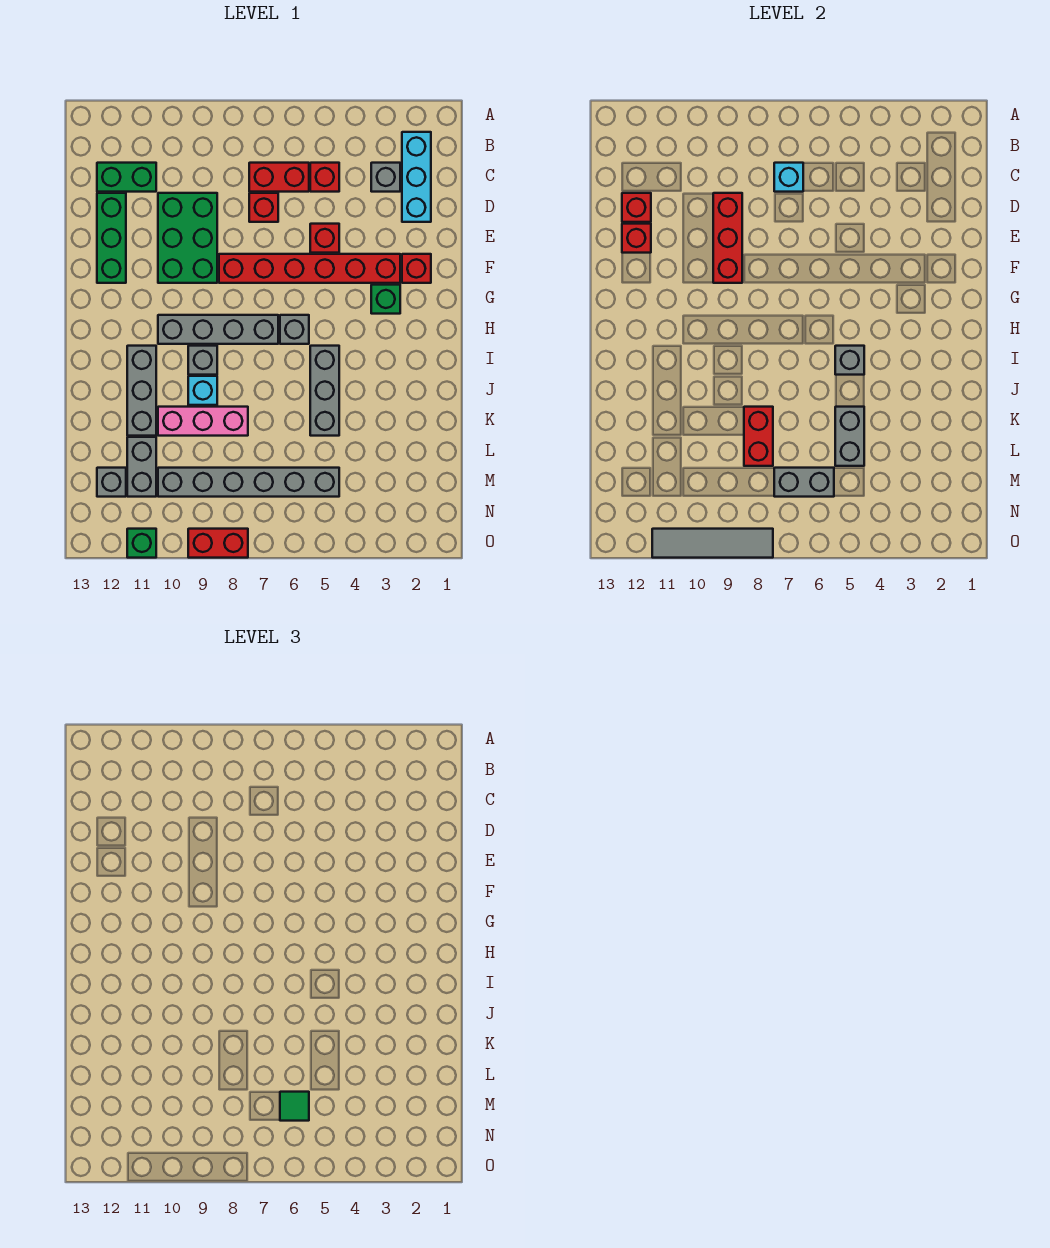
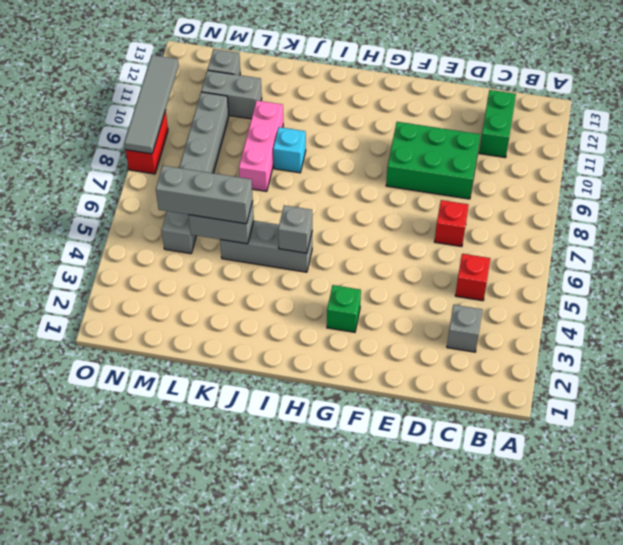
grey 1x3 brick [156,166,253,224] -> grey 1x3 brick moved to [127,346,156,436]
none -> cyan 1x3 brick [402,132,431,222]
none -> red 1x2 brick [249,163,309,192]
none -> green 1x3 brick [97,193,126,283]
none -> red 1x1 brick [310,224,339,253]

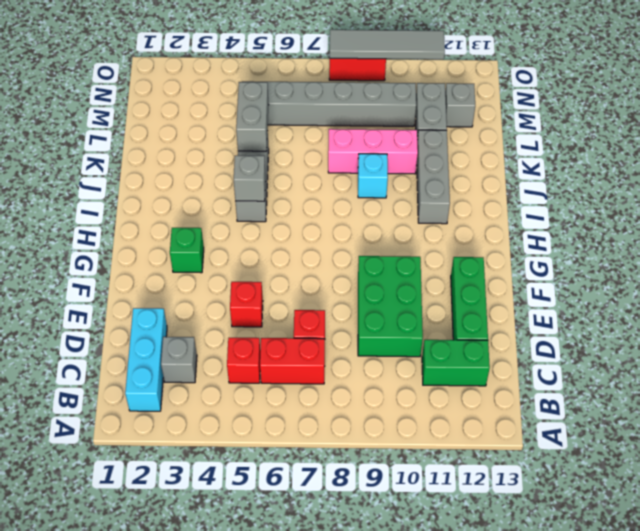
none -> red 1x1 brick [402,254,431,283]
none -> red 1x6 brick [219,254,400,283]
none -> grey 1x1 brick [280,315,309,344]
none -> grey 1x4 brick [158,315,278,344]

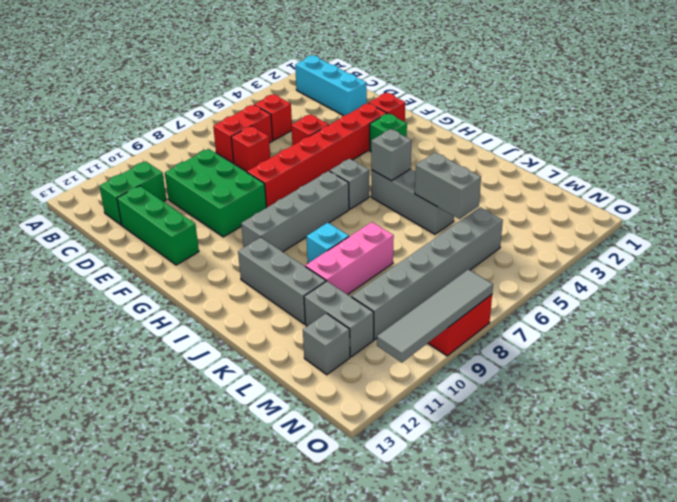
none -> grey 1x1 brick [371,163,400,192]
none -> grey 1x1 brick [188,346,217,375]
none -> green 1x1 brick [127,529,156,558]
none -> cyan 1x1 brick [774,163,803,192]

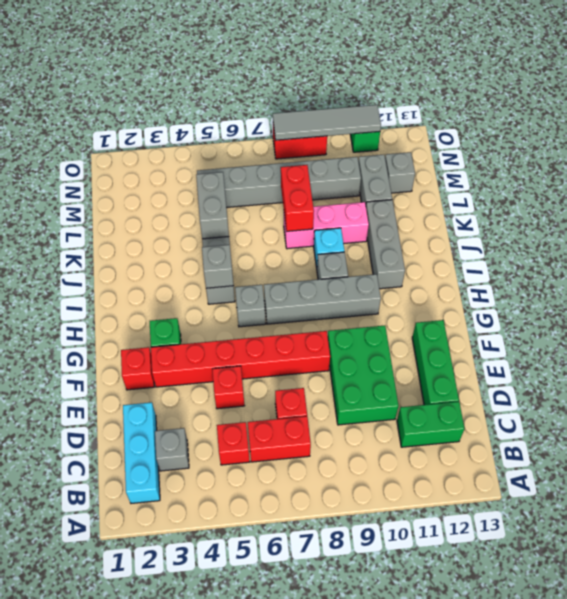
none -> cyan 1x1 brick [774,163,803,192]
none -> red 1x3 brick [713,193,742,283]
none -> red 1x1 brick [622,193,651,222]
none -> red 1x1 brick [622,224,651,253]

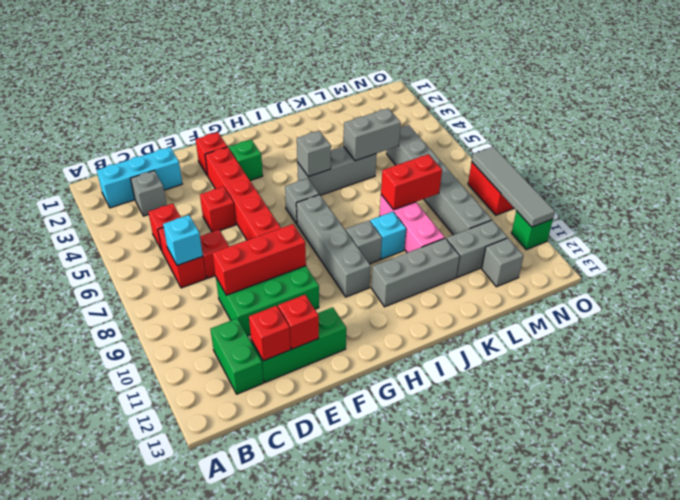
none -> grey 1x2 brick [774,468,834,497]
none -> green 1x1 tile [280,1092,309,1121]

